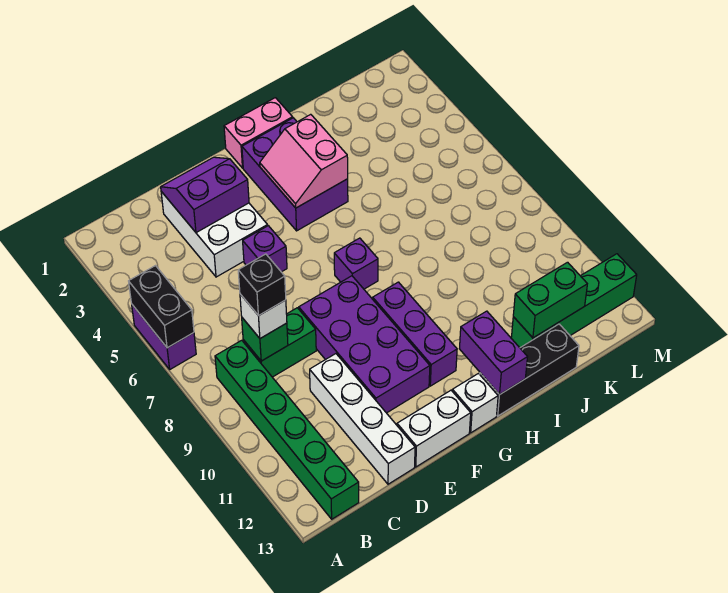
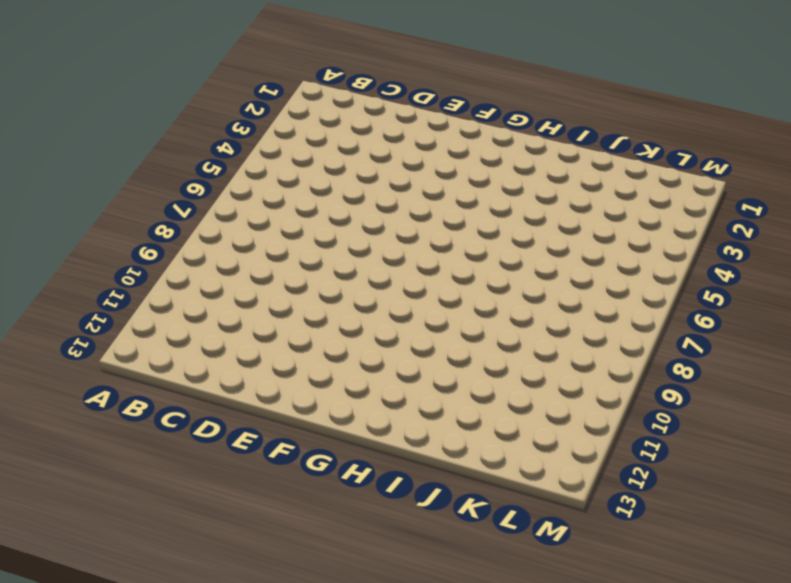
none -> purple 1x2 brick [132,305,196,369]
none -> green 1x6 brick [215,340,359,519]
none -> green 1x2 brick [243,308,316,377]

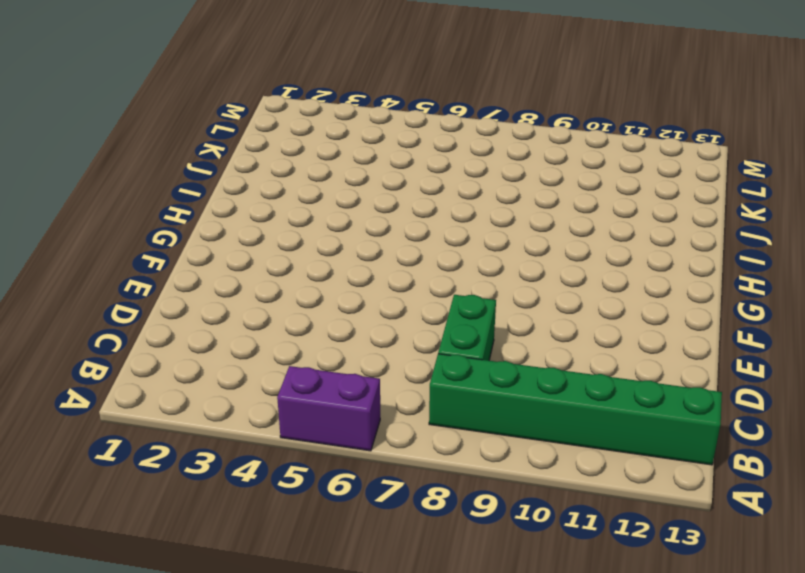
none -> white 2x3 brick [161,191,268,277]
none -> white 1x4 brick [310,354,415,484]
none -> purple 1x1 brick [243,226,287,272]

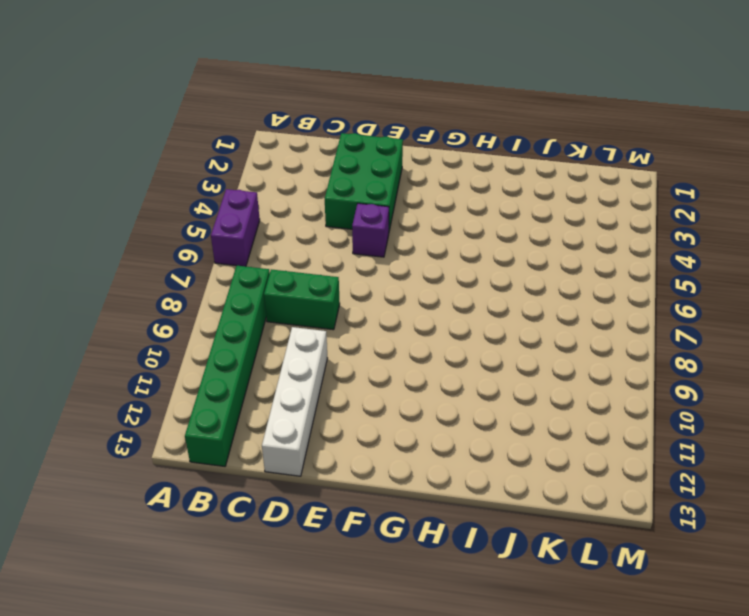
green 2x3 brick [325,133,403,231] -> white 2x3 brick [161,191,268,277]
none -> purple 2x4 brick [299,276,430,413]
none -> white 1x2 brick [397,390,471,467]
none -> pink 1x2 brick [224,98,293,168]

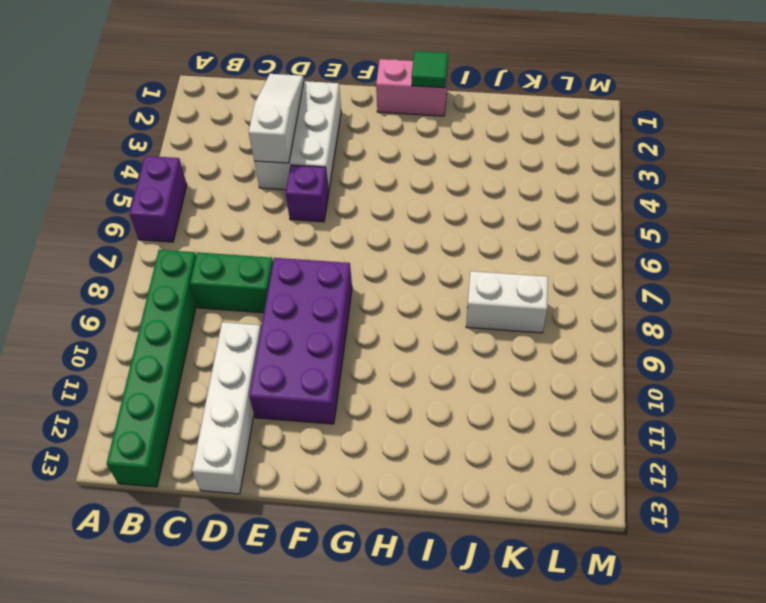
white 1x3 slope [249,74,304,163] -> purple 2x2 slope [161,157,249,233]
green 1x1 tile [411,51,448,88] -> none
white 1x2 brick [466,271,548,333] -> white 1x2 brick moved to [397,390,471,467]
none -> purple 2x3 brick [242,118,348,231]
none -> purple 1x1 brick [334,238,378,289]
none -> purple 1x3 brick [373,282,457,386]

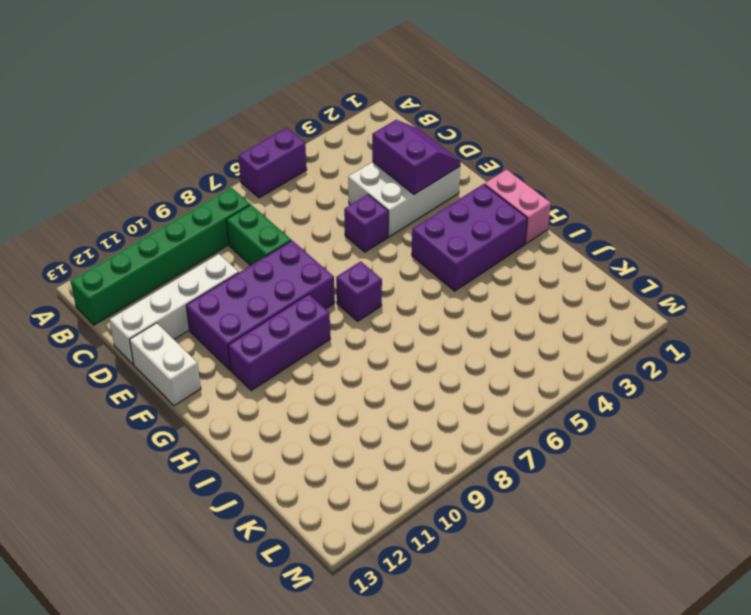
none -> white 1x1 brick [452,374,498,433]
none -> black 1x3 brick [480,324,579,416]
none -> green 1x4 brick [511,254,637,348]

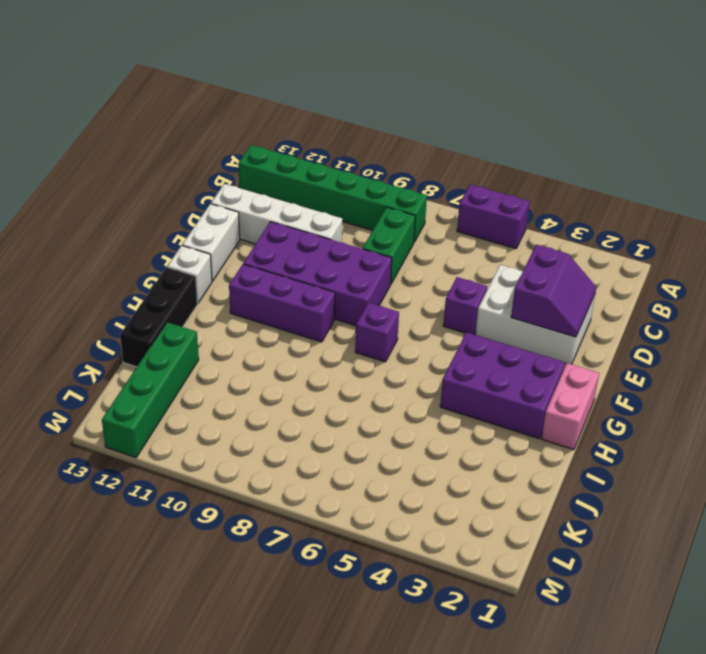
none -> black 1x2 brick [129,266,194,348]
none -> green 1x1 brick [242,318,288,361]
none -> pink 2x2 slope [260,114,348,208]

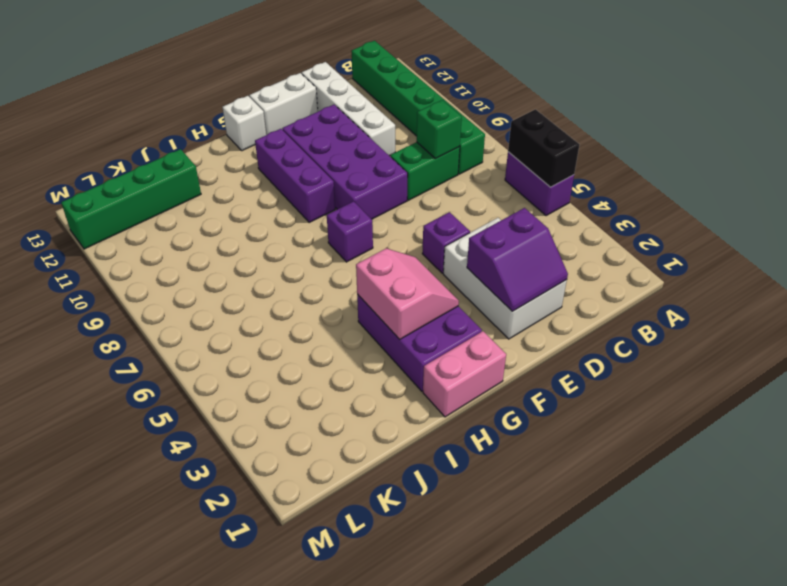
none -> black 1x3 brick [480,324,579,416]
none -> purple 1x2 brick [459,311,527,395]
none -> green 1x2 brick [513,262,587,338]

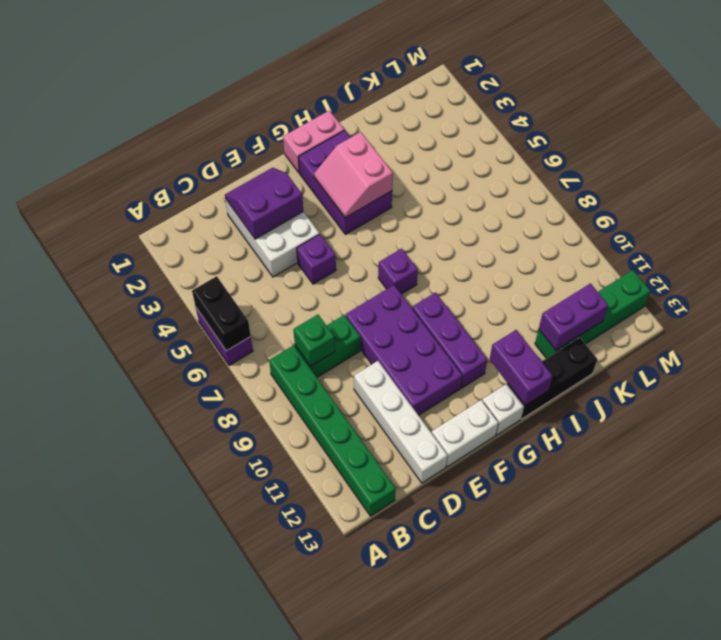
purple 1x2 brick [539,283,608,350] -> green 1x2 brick [513,262,587,338]
none -> white 1x1 brick [240,294,287,338]
none -> black 1x1 brick [238,254,286,316]

